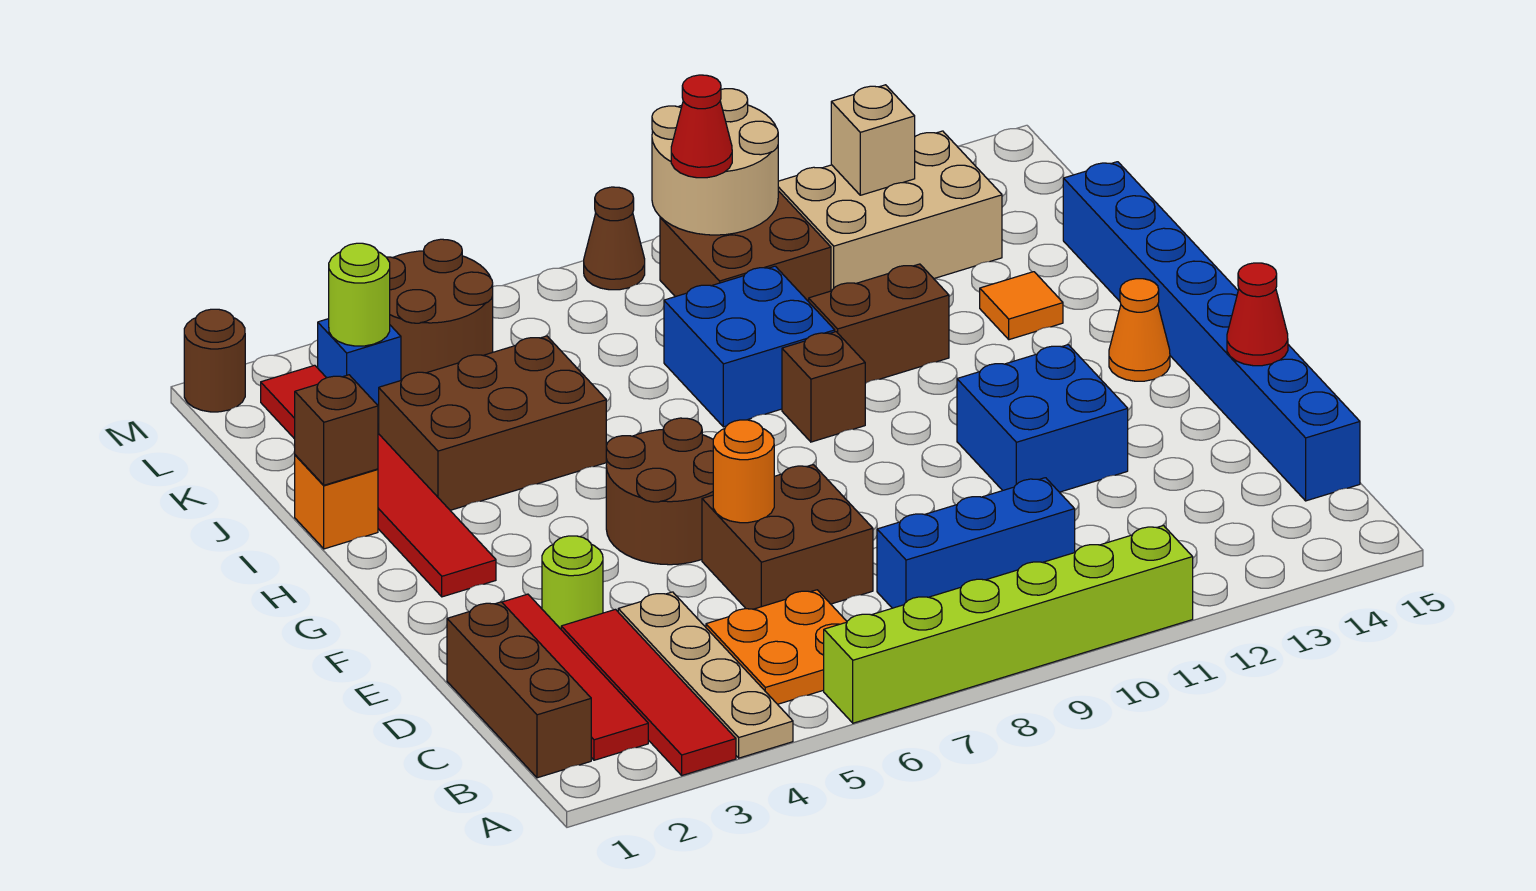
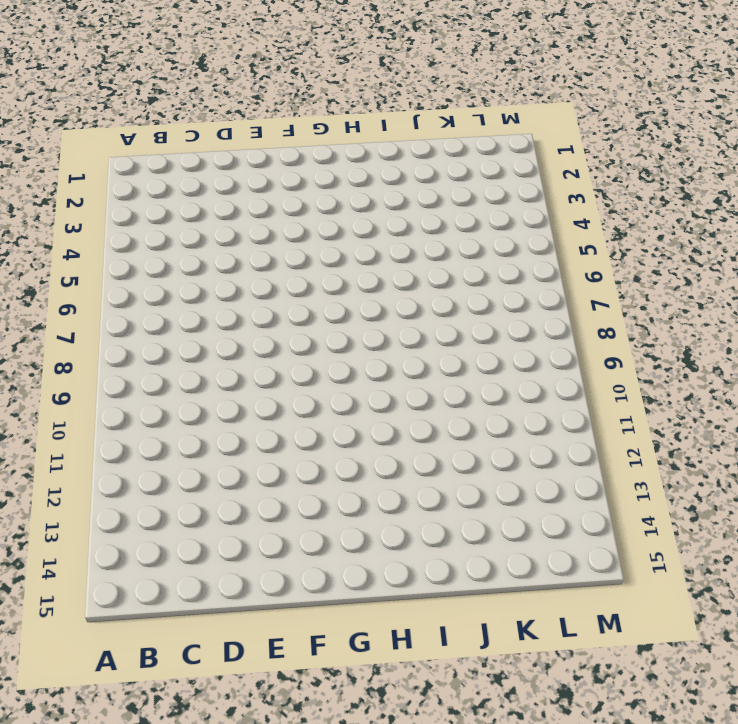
none -> red 1x4 tile [561,609,736,775]
none -> tan 1x4 plate [618,592,793,758]
none -> lime 1x6 brick [824,526,1193,723]
none -> brown 1x3 brick [447,602,591,778]

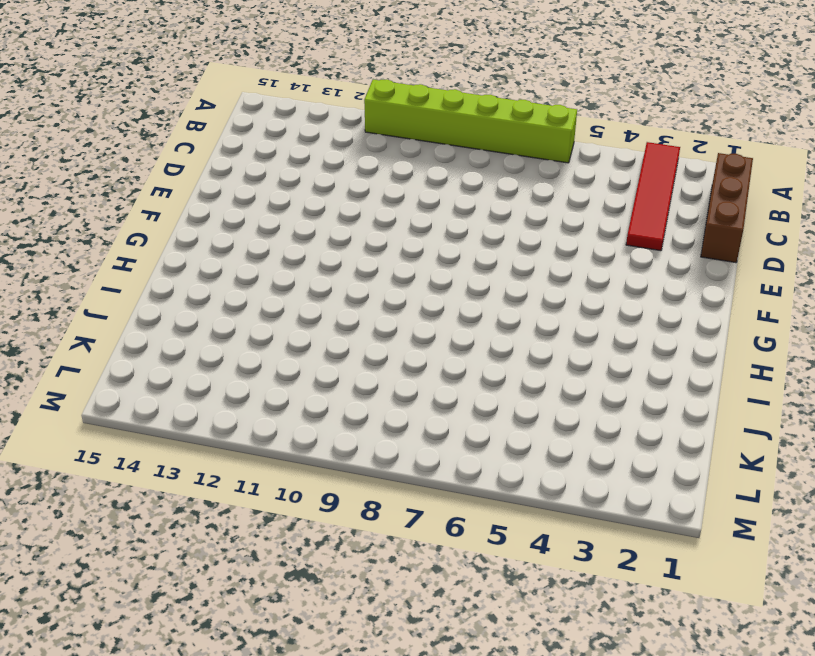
none -> tan 1x4 plate [618,592,793,758]
none -> red 1x4 tile [502,594,648,760]
none -> orange 2x2 plate [706,590,847,704]
none -> blue 1x3 brick [877,478,1075,608]

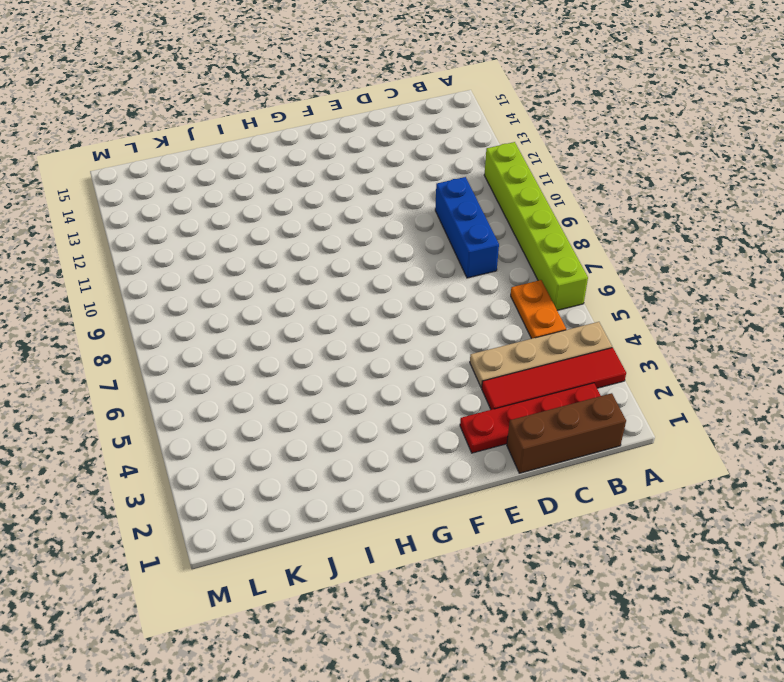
red 1x4 plate [460,383,601,453] -> red 1x4 tile [502,594,648,760]
orange 1x2 plate [511,280,566,339] -> orange 2x2 plate [706,590,847,704]
none -> blue 1x8 brick [1063,162,1360,501]
none -> brown 2x2 brick [702,465,873,609]
none -> lime 1x1 round brick [542,536,603,629]
none -> blue 2x2 brick [957,345,1128,492]

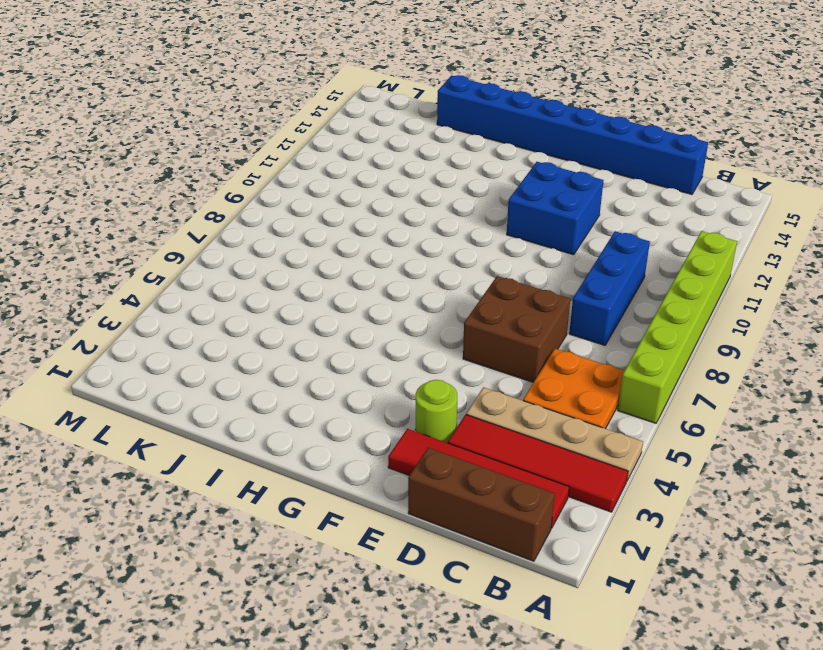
none -> brown 2x2 round brick [606,418,713,565]
none -> red 1x6 tile [261,365,496,597]
none -> orange 1x1 cone [1109,279,1170,381]
none -> brown 1x1 brick [782,332,865,442]

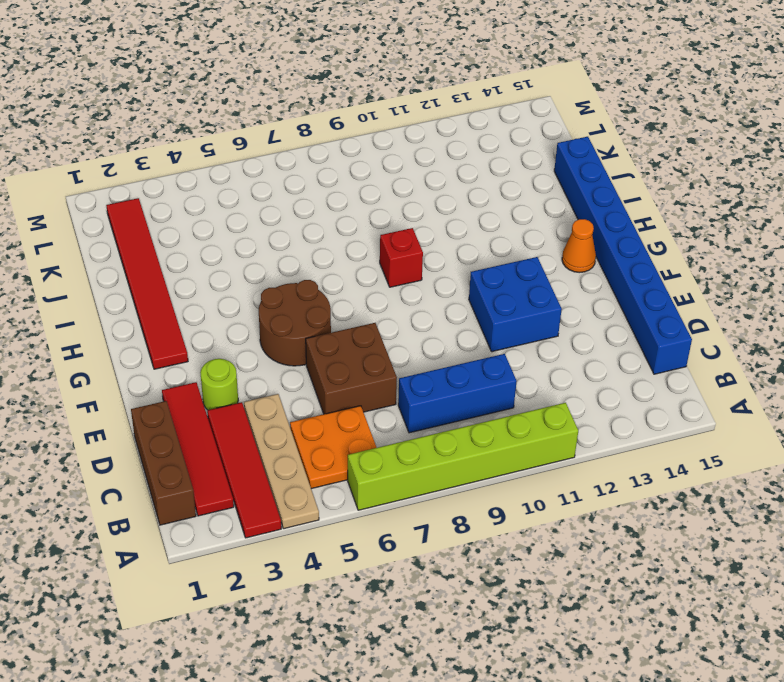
red 1x1 brick [380,228,423,287] -> brown 1x1 brick [782,332,865,442]
none -> orange 1x1 brick [295,455,378,549]
none -> brown 2x3 brick [379,336,606,510]
none -> blue 2x2 brick [664,266,835,427]
none -> brown 1x2 brick [809,264,949,384]

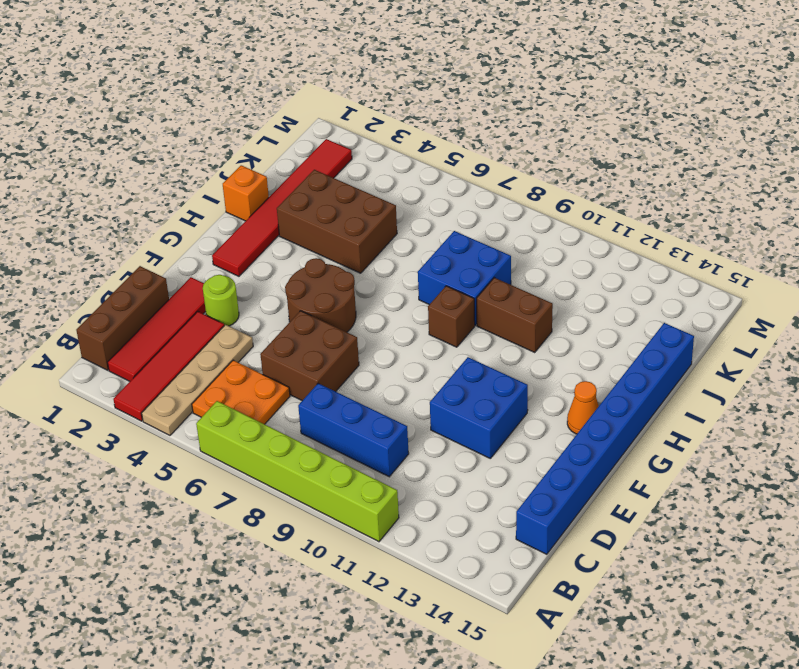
none -> orange 1x1 tile [980,272,1063,340]
none -> brown 2x2 brick [660,191,831,302]
none -> tan 2x3 brick [778,131,1002,291]
none -> blue 1x1 brick [318,319,401,405]

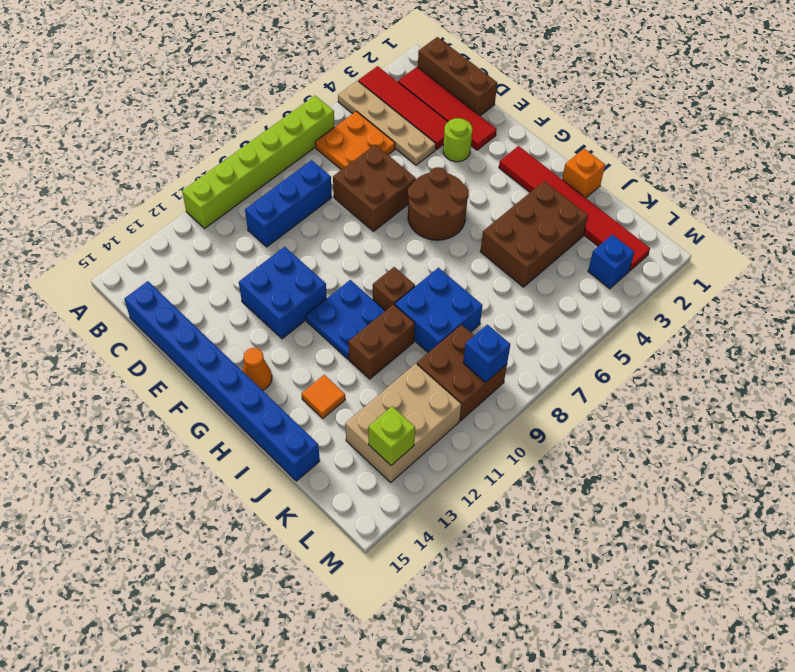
blue 2x2 plate [306,280,385,359] -> none
blue 1x1 brick [463,325,510,382] -> tan 2x2 round brick [652,89,778,235]
lime 1x1 brick [368,406,415,465] -> none
none -> brown 2x2 round brick [387,239,493,380]
none -> brown 1x1 round brick [184,309,245,412]
none -> brown 1x1 cone [584,187,645,290]
none -> orange 1x1 round brick [713,420,774,523]

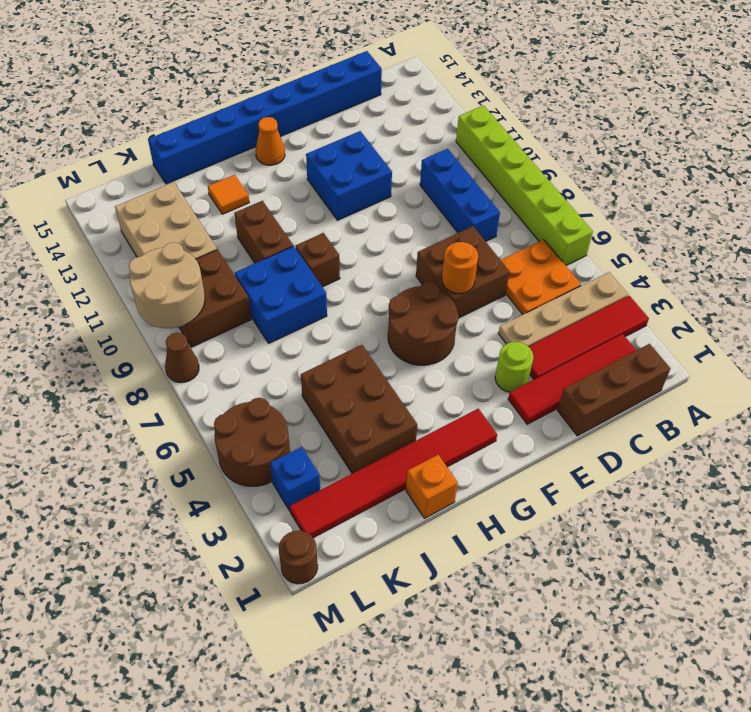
none -> red 1x1 cone [1227,263,1288,366]
none -> brown 1x1 brick [295,375,378,485]
none -> lime 1x1 round brick [329,243,390,346]
none -> tan 1x1 brick [831,85,915,195]

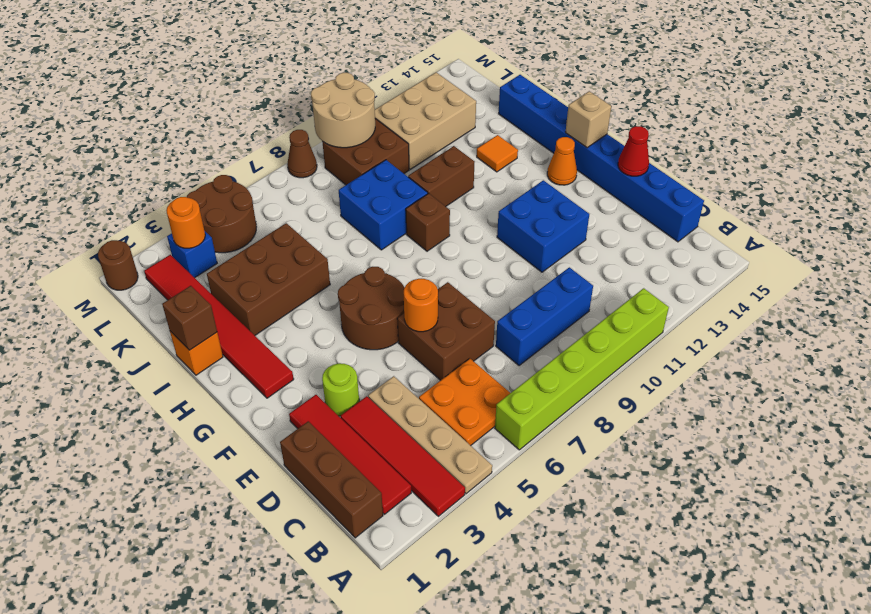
tan 1x1 brick [565,91,611,148] -> tan 1x1 brick moved to [831,85,915,195]
orange 1x1 round brick [166,197,205,248] -> lime 1x1 round brick [329,243,390,346]
none -> red 1x1 cone [671,75,732,178]

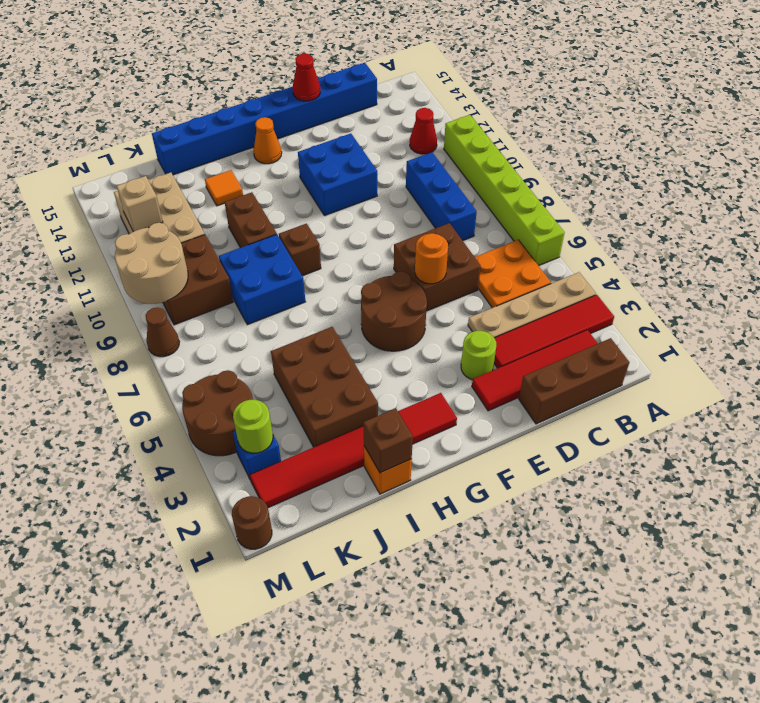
red 1x1 cone [410,108,437,154] -> red 1x1 cone moved to [671,75,732,178]

